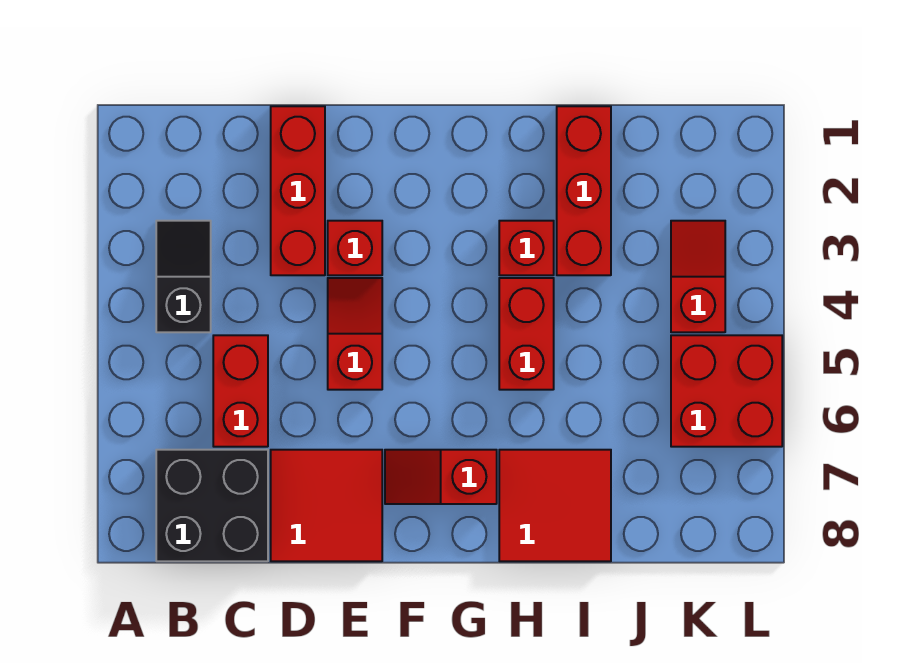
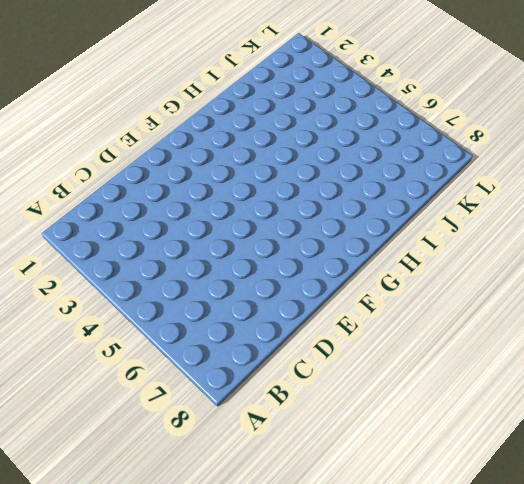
none -> black 1x2 slope [156,221,211,332]
none -> black 2x2 brick [156,450,268,561]
none -> red 1x2 brick [213,335,268,447]

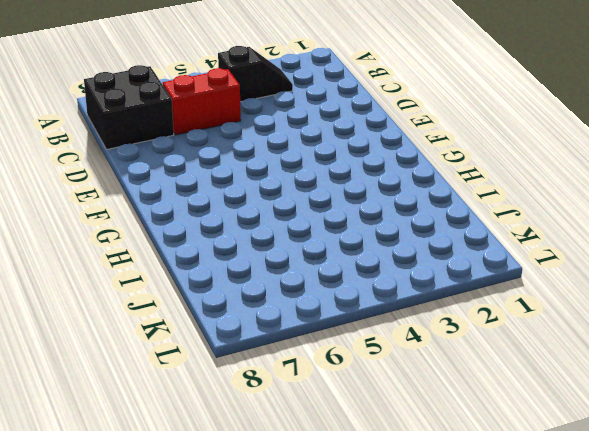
none -> red 1x3 brick [271,106,325,275]
none -> red 2x2 tile [271,450,382,561]
none -> red 1x1 brick [328,221,382,275]

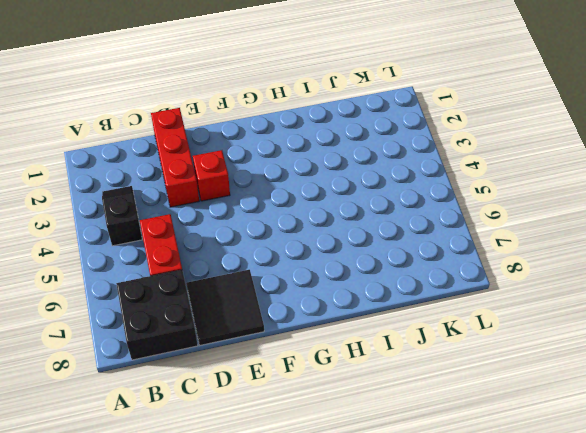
black 2x2 tile [186,270,264,345] -> red 2x2 tile [271,450,382,561]
none -> red 1x2 slope [328,278,382,390]
none -> red 1x2 slope [385,450,497,504]
none -> red 1x1 brick [499,221,554,275]

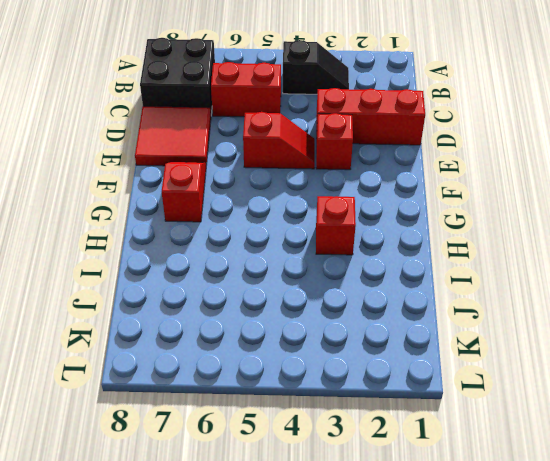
none -> red 1x2 brick [499,278,554,390]
none -> red 2x2 tile [499,450,611,561]
none -> red 1x3 brick [557,106,611,275]

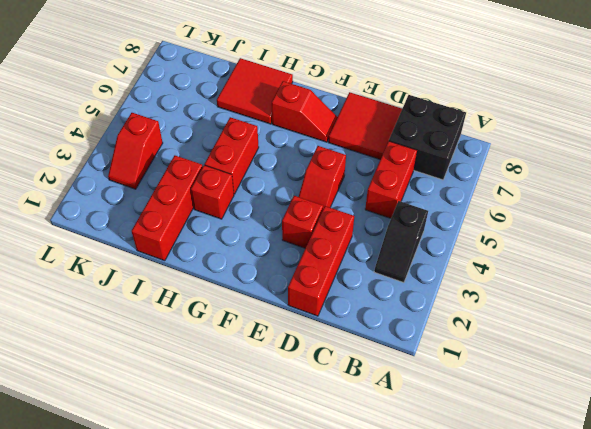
none -> red 2x2 brick [671,335,782,447]

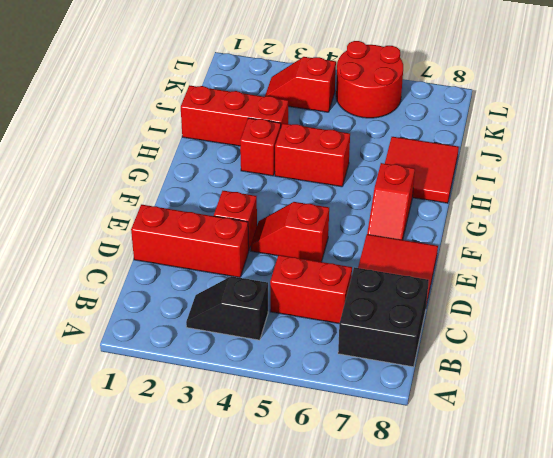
red 2x2 round brick [336,41,403,118] -> red 2x2 brick [671,335,782,447]

